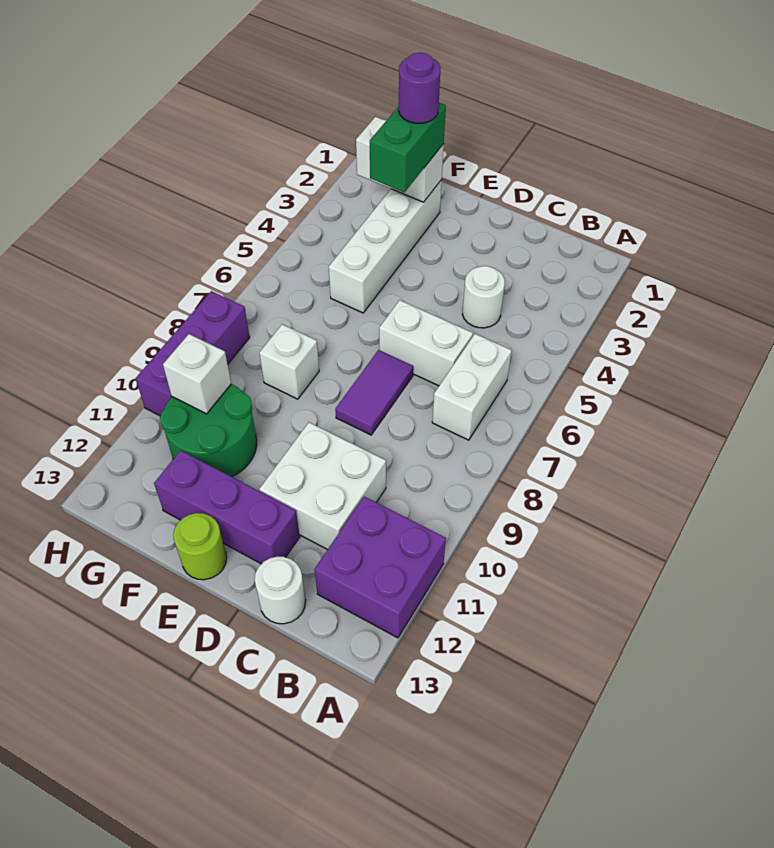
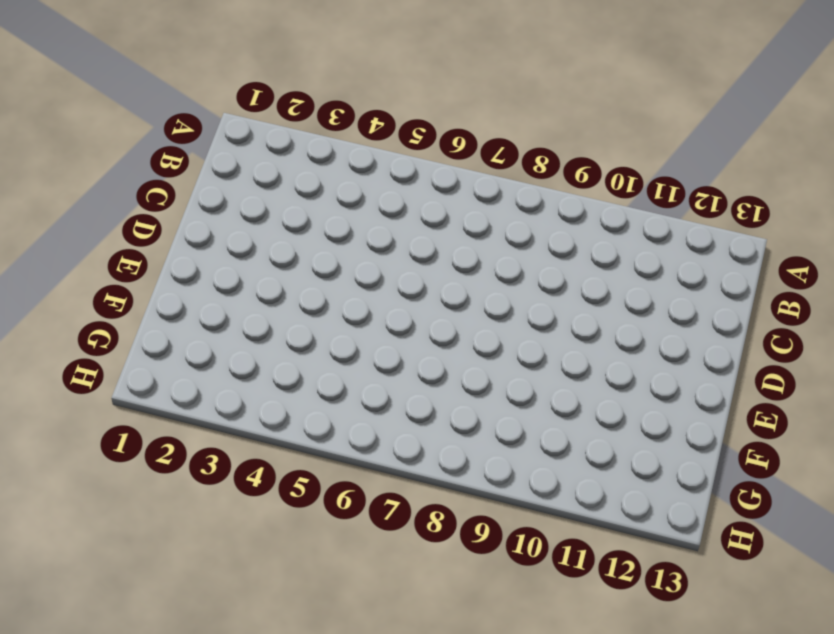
none -> purple 2x2 brick [314,497,446,638]
none -> white 1x2 brick [432,334,512,440]
none -> white 1x1 round brick [463,266,505,328]

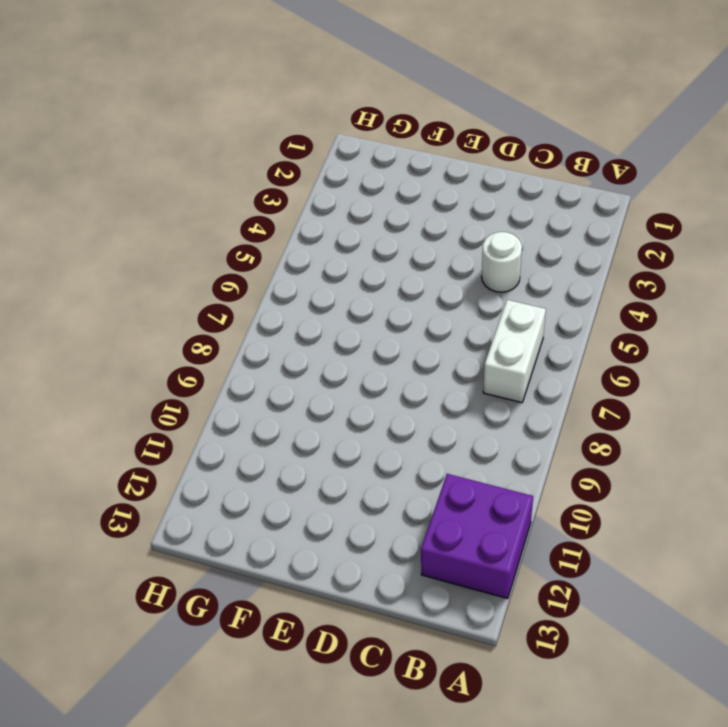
none -> white 1x2 brick [379,300,473,386]
none -> white 2x2 brick [259,422,386,550]
none -> white 1x1 round brick [255,557,306,624]

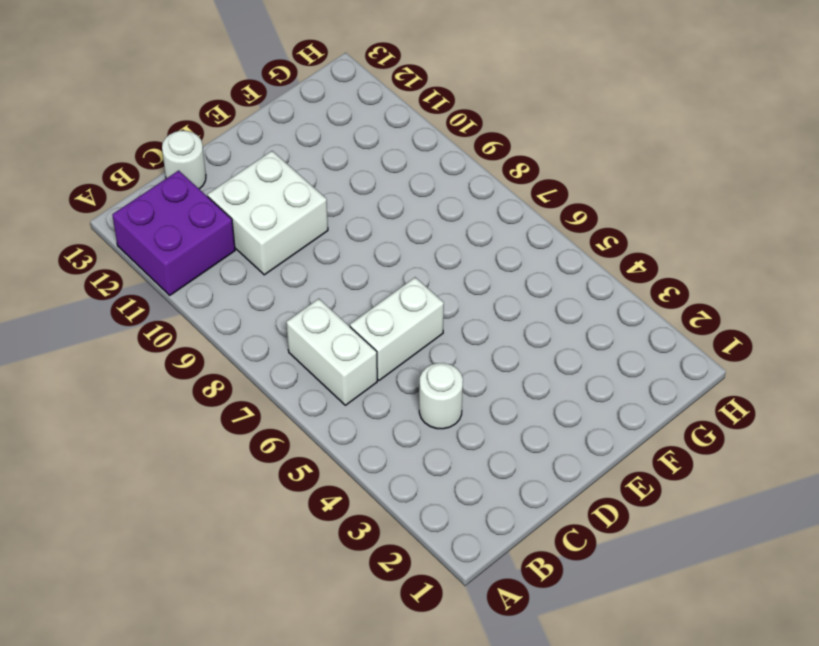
none -> purple 1x2 tile [335,350,413,435]
none -> purple 1x3 brick [154,450,300,564]
none -> lime 1x1 round brick [173,513,227,580]

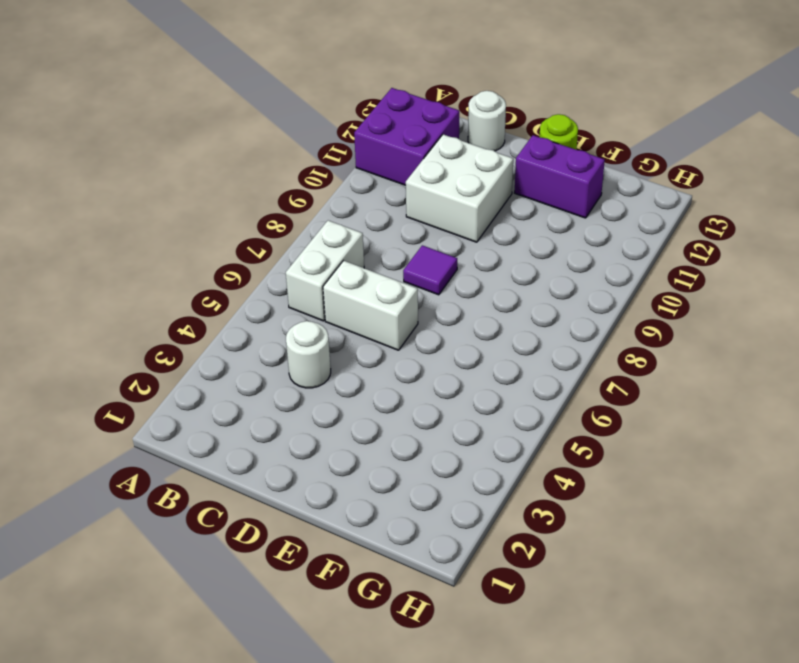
purple 1x1 tile [403,245,457,295] -> purple 1x2 tile [335,350,413,435]
purple 1x2 brick [515,135,605,218] -> purple 1x3 brick [154,450,300,564]
none -> white 1x4 brick [329,180,442,313]
none -> white 1x1 brick [259,324,319,399]
none -> green 2x2 round brick [160,384,257,477]

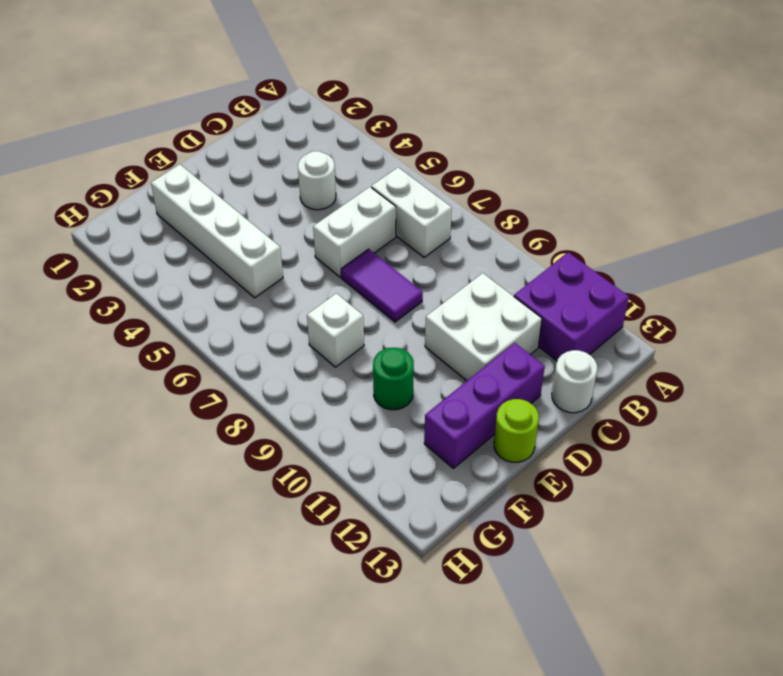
green 1x1 round brick [373,348,414,410] -> green 2x2 round brick [160,384,257,477]
none -> purple 1x3 brick [136,291,250,416]
none -> white 1x2 brick [356,117,444,202]
none -> white 1x1 brick [163,334,231,414]

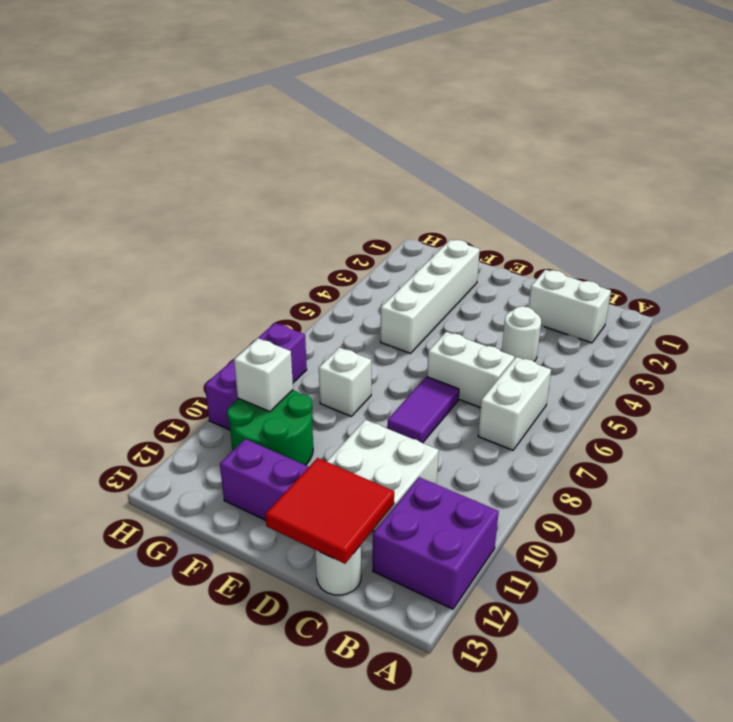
white 1x2 brick [529,270,611,343] -> white 1x2 brick moved to [356,117,444,202]
red 2x2 tile [265,458,394,564] -> none
none -> lime 1x1 round brick [173,513,227,580]
none -> green 1x2 brick [370,103,446,192]
none -> purple 1x1 round brick [399,53,441,123]

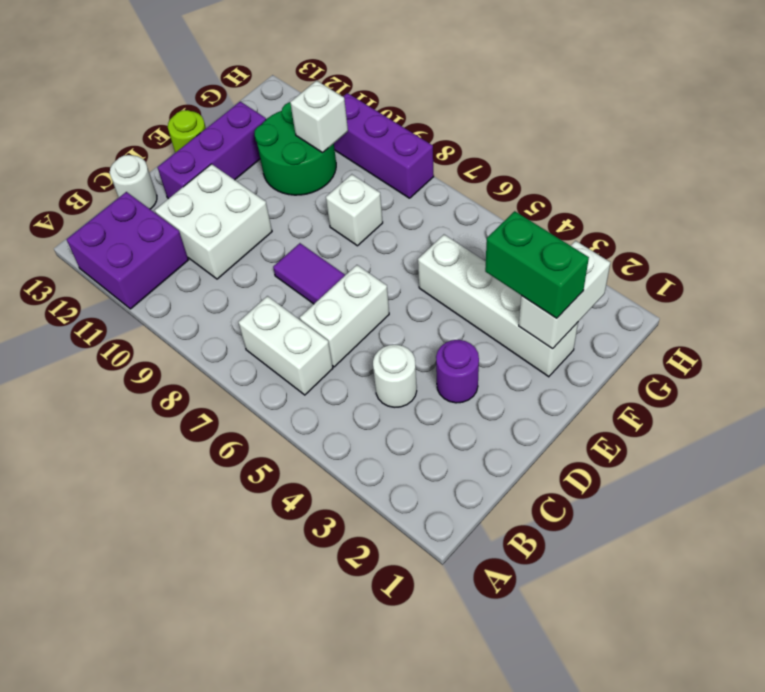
purple 1x1 round brick [436,340,479,403] -> purple 1x1 round brick moved to [399,53,441,123]

